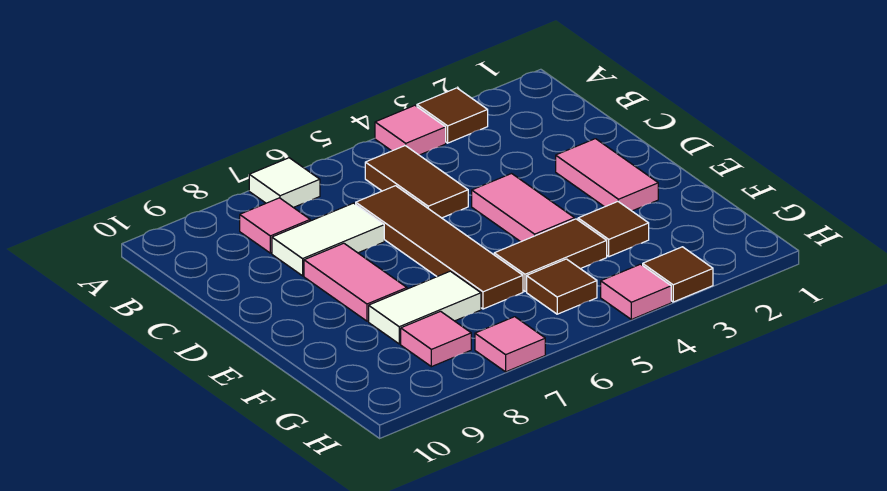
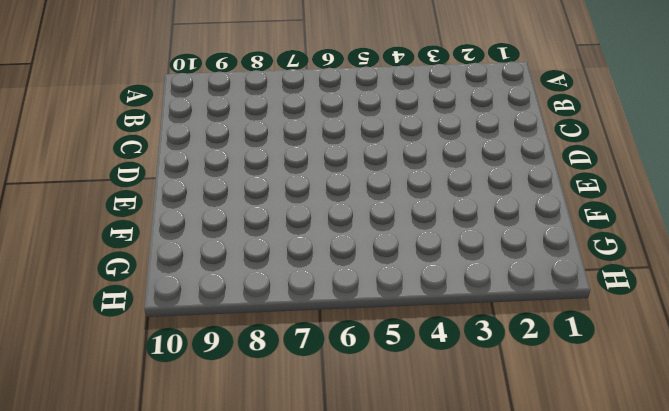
none -> brown 1x1 tile [417,88,488,143]
none -> pink 1x1 tile [375,105,446,155]
none -> white 1x1 tile [249,158,320,207]

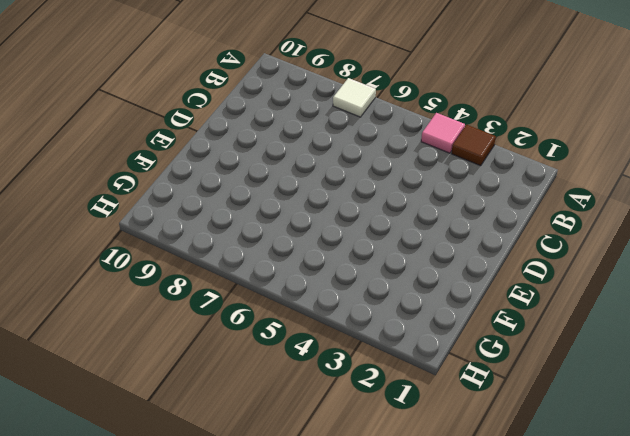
none -> brown 1x2 tile [365,146,468,218]
none -> pink 1x1 tile [240,198,310,253]
none -> brown 1x4 tile [356,186,523,309]

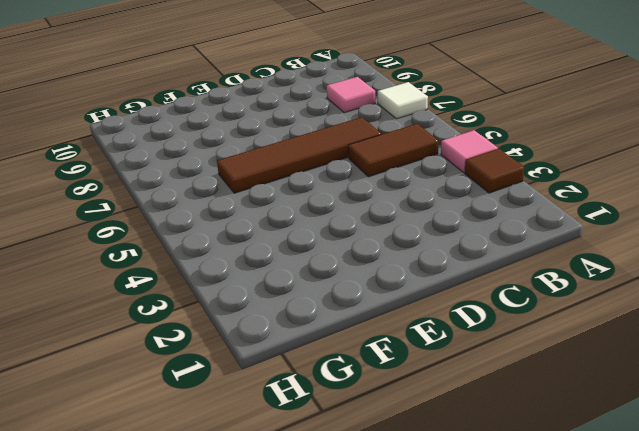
none -> white 1x2 tile [272,203,384,276]
none -> pink 1x2 tile [556,139,658,211]
none -> pink 1x2 tile [472,174,575,242]

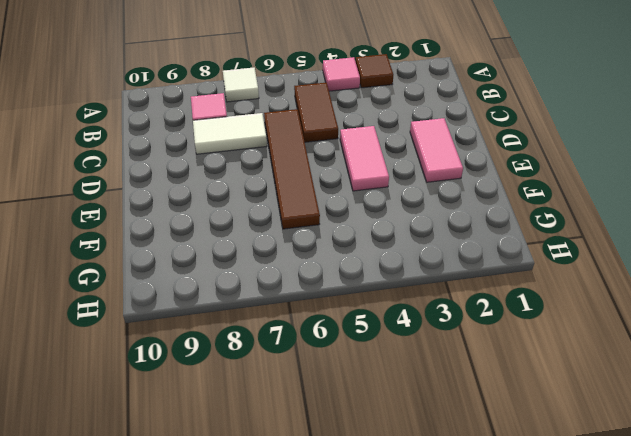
none -> pink 1x2 tile [304,243,407,321]
none -> brown 1x1 tile [578,202,649,257]
none -> brown 1x2 tile [494,219,607,291]

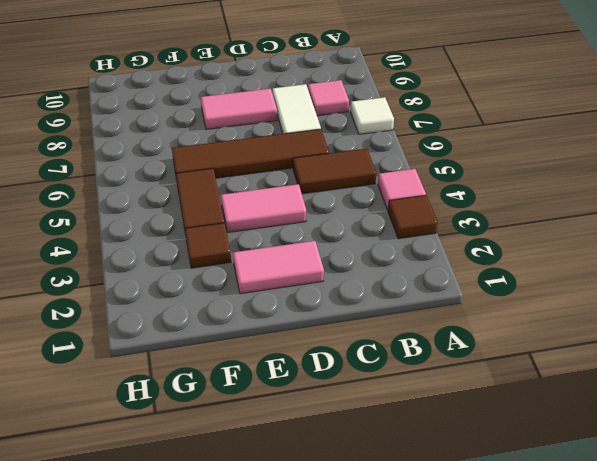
none -> white 1x2 tile [369,271,481,344]
none -> brown 1x1 tile [527,259,597,314]
none -> pink 1x1 tile [401,311,471,367]

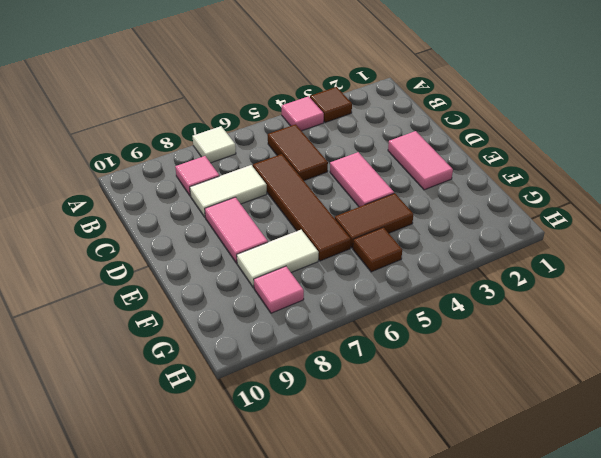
none -> brown 1x1 tile [578,202,649,257]
none -> brown 1x1 tile [643,247,713,302]
none -> pink 1x1 tile [601,264,671,319]

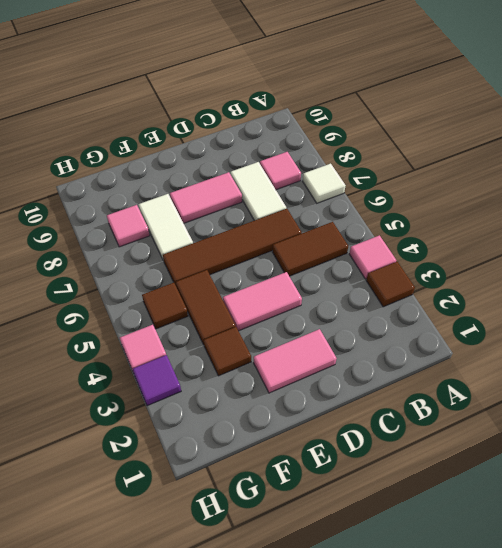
purple 1x1 tile [133,355,181,406] -> brown 1x1 tile [643,247,713,302]
none -> pink 1x1 tile [475,317,545,372]

